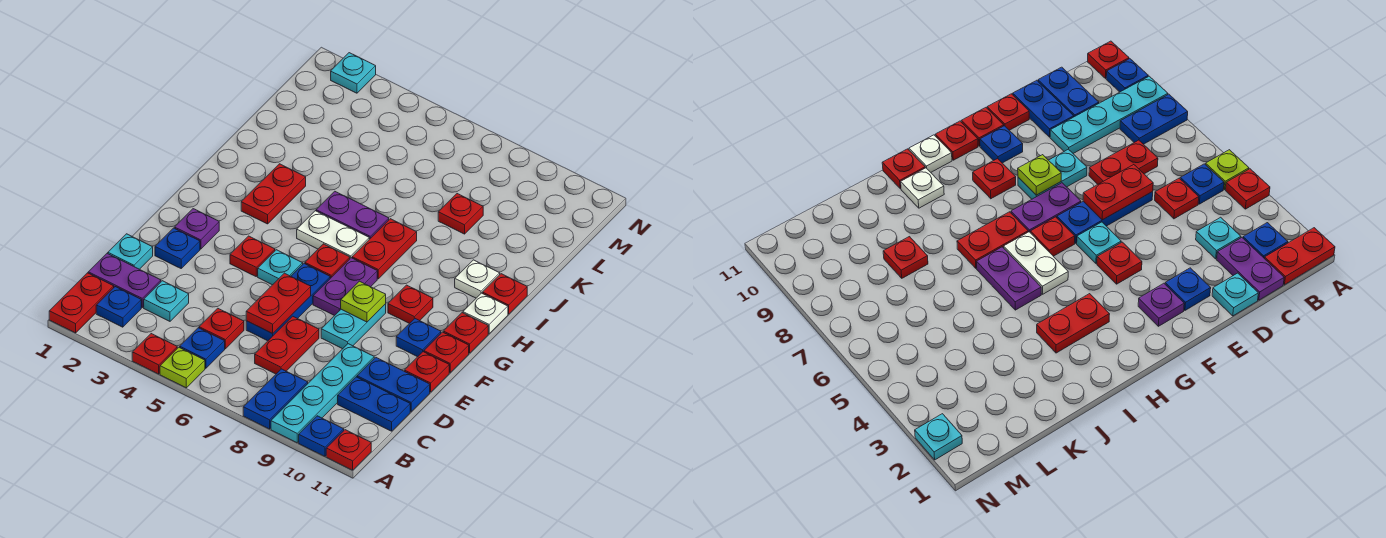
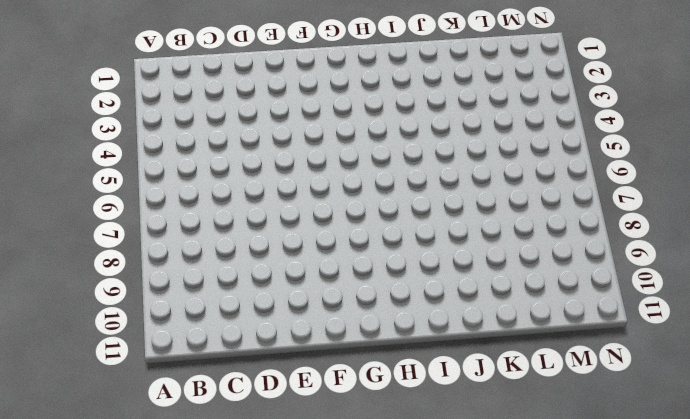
none -> red 1x2 plate [49,273,114,333]
none -> red 1x1 plate [132,334,177,374]
none -> lime 1x1 plate [160,347,205,388]
none -> blue 1x2 plate [243,369,308,429]

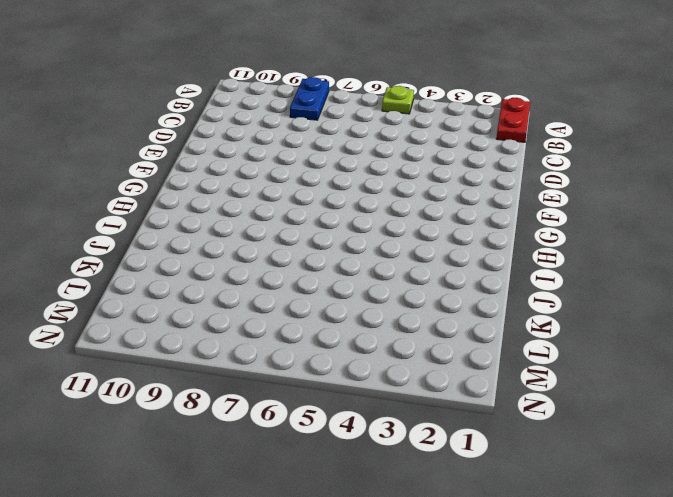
none -> red 1x1 plate [132,334,177,374]
none -> cyan 1x4 plate [271,344,374,443]
none -> blue 1x1 plate [299,416,344,456]
none -> red 1x1 plate [326,430,371,470]

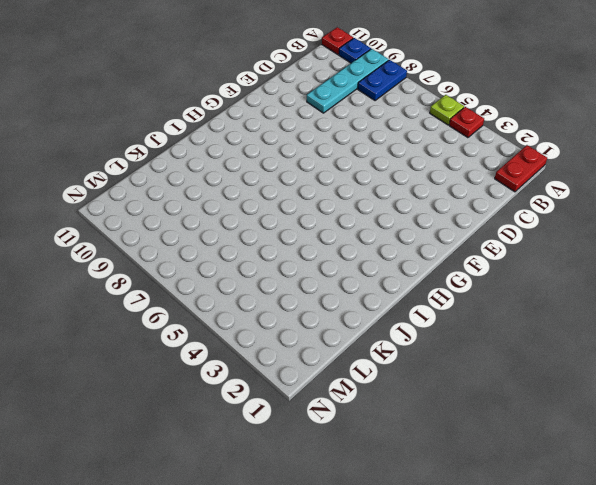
none -> blue 1x1 plate [96,287,141,327]
none -> blue 1x1 plate [180,328,225,368]
none -> purple 1x2 plate [88,253,161,307]
none -> cyan 1x1 plate [144,281,189,321]

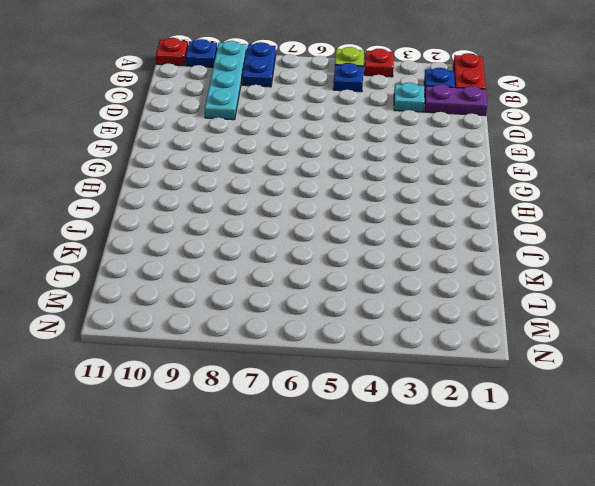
none -> red 1x1 plate [199,308,244,349]
none -> red 1x2 plate [255,316,319,374]
none -> blue 1x2 plate [338,377,410,431]
none -> cyan 1x1 plate [108,234,153,269]

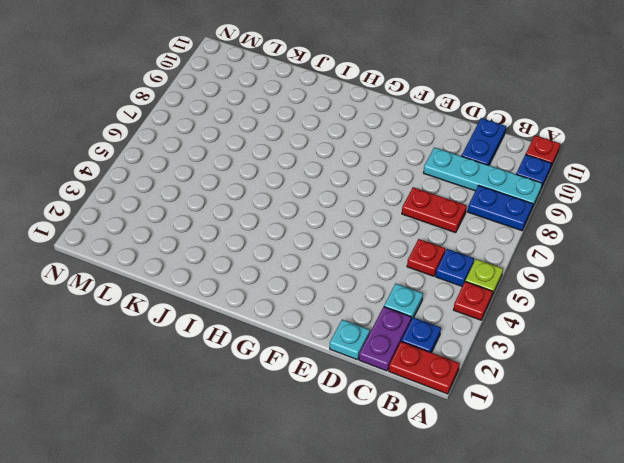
none -> blue 1x3 plate [246,264,330,341]
none -> blue 1x2 plate [357,357,430,412]
none -> blue 1x1 plate [155,228,200,268]
none -> cyan 1x2 plate [321,304,386,349]

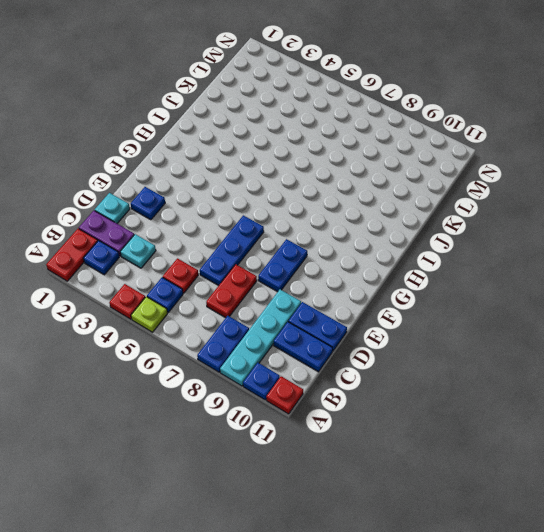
blue 1x2 plate [258,239,307,292] -> cyan 1x2 plate [321,304,386,349]
none -> red 1x1 plate [404,352,449,392]
none -> purple 1x1 plate [175,209,219,249]
none -> red 1x1 plate [230,236,275,276]
none -> cyan 1x1 plate [258,250,303,285]

